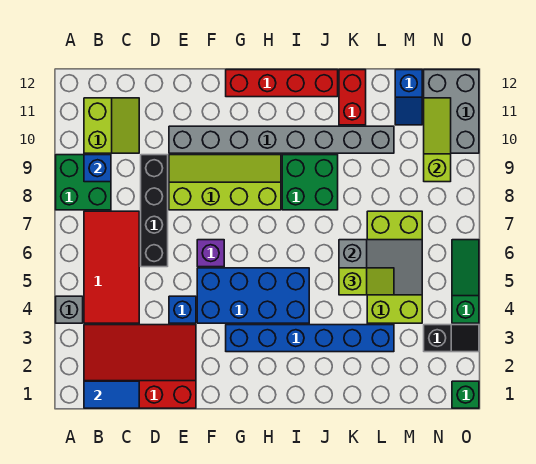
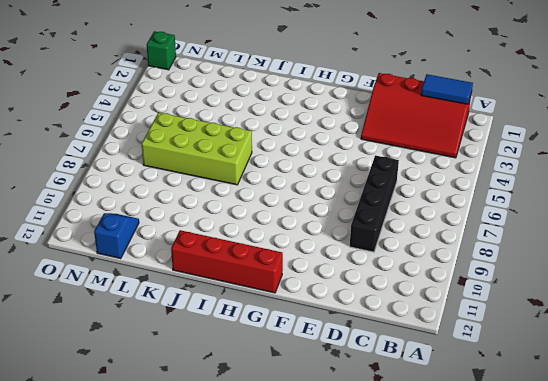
lime 2x4 brick [142,113,252,185] -> lime 2x4 brick turned to [367,211,422,323]
none -> grey 1x1 brick [56,296,83,323]
none -> green 2x2 brick [56,155,111,210]
none -> red 2x4 tile [84,211,139,323]

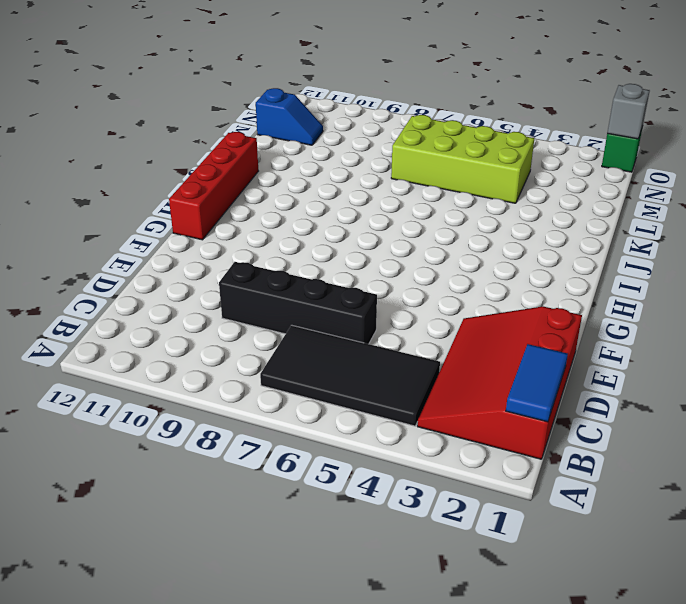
black 2x4 tile [260,325,440,426] -> red 2x4 tile [84,211,139,323]
grey 1x1 brick [607,84,650,139] -> grey 1x1 brick moved to [56,296,83,323]
none -> green 2x2 brick [56,155,111,210]
none -> lime 2x2 slope [84,98,139,153]
none -> blue 1x1 brick [169,296,196,323]

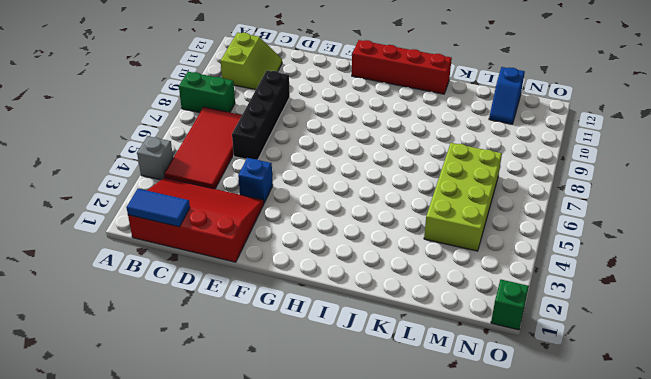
green 1x2 brick [179,72,235,112] -> green 2x2 brick [56,155,111,210]
none -> lime 2x4 slope [169,155,281,210]
none -> grey 1x8 brick [169,126,394,153]
none -> blue 2x4 brick [197,268,309,323]

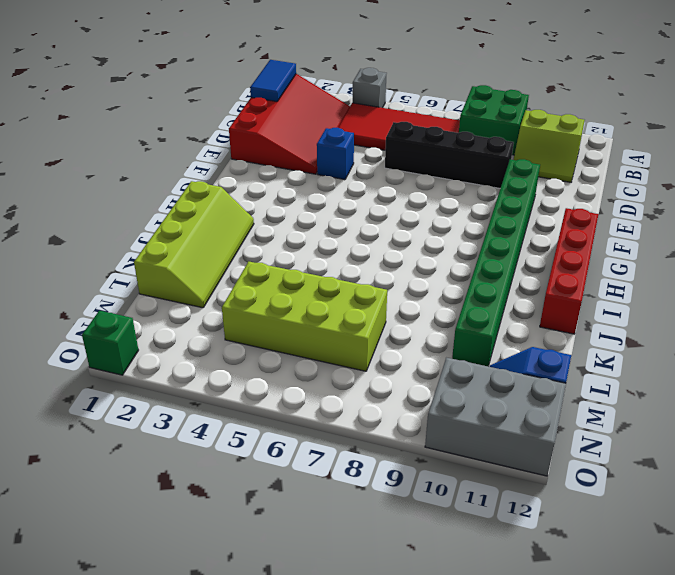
green 1x8 brick [452,159,540,366] -> grey 1x8 brick [169,126,394,153]
lime 2x4 slope [134,181,254,308] -> lime 2x4 slope moved to [169,155,281,210]
none -> blue 2x4 brick [197,268,309,323]
none -> purple 1x1 brick [197,240,224,267]
none -> blue 1x6 brick [226,325,394,352]

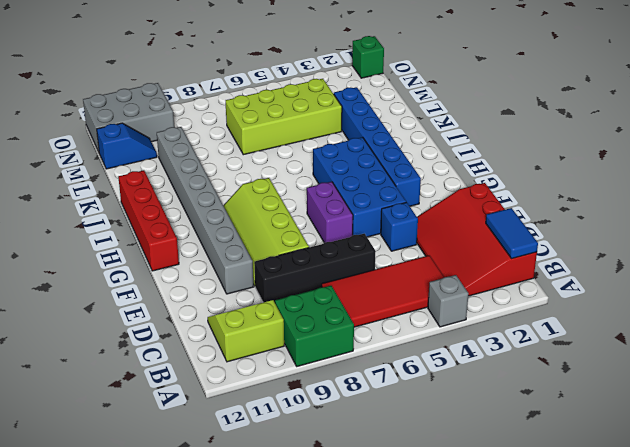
purple 1x2 brick [307,182,353,243] -> purple 1x1 brick [197,240,224,267]
none -> green 2x2 brick [282,155,338,210]
none -> red 1x2 brick [339,70,366,125]
none -> black 1x2 slope [424,325,479,352]

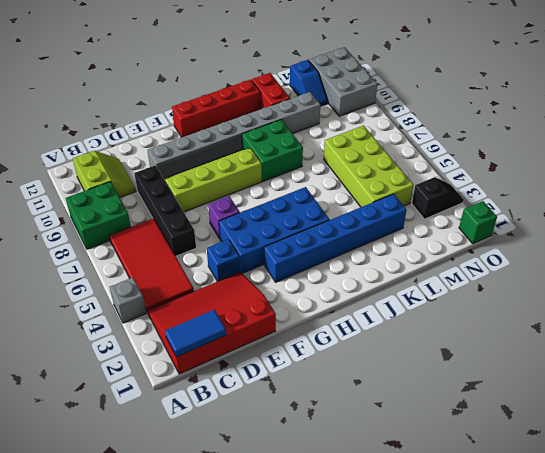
none -> green 1x3 slope [452,240,479,323]
none -> blue 1x1 brick [84,155,111,182]
none -> grey 2x3 slope [339,240,422,295]

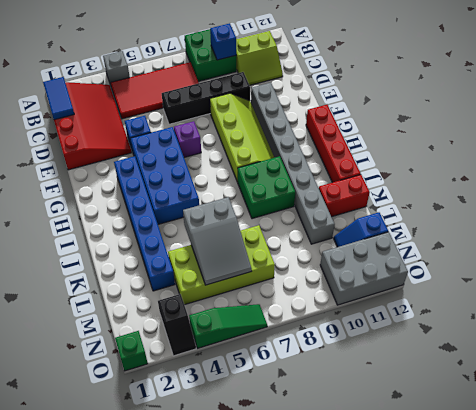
none -> lime 1x3 slope [424,98,451,182]
none -> lime 1x2 slope [339,268,394,295]

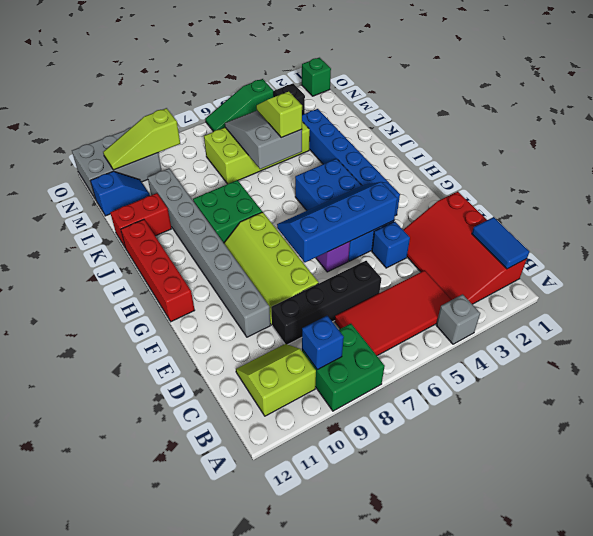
blue 2x4 slope [277,182,397,262] -> none

